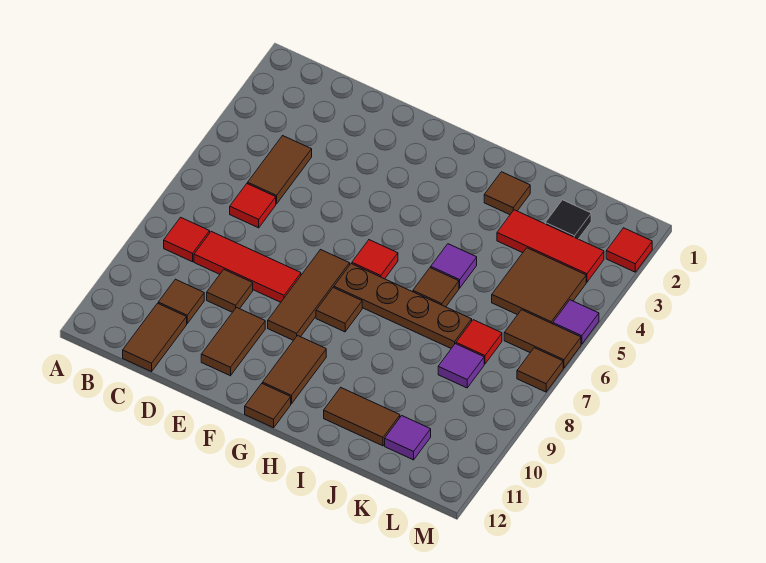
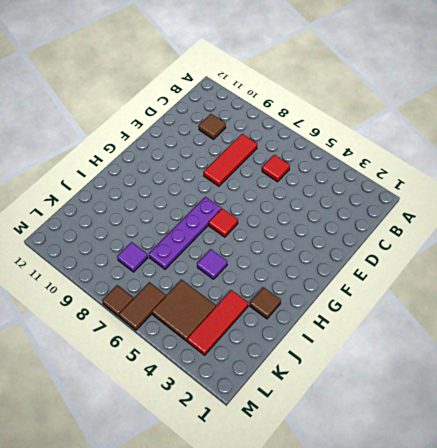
purple 1x4 plate [149,197,221,269] -> brown 1x4 plate [334,264,472,348]
none -> red 1x1 tile [164,217,210,262]
none -> brown 1x2 tile [248,136,312,204]
none -> brown 1x2 tile [123,303,187,372]

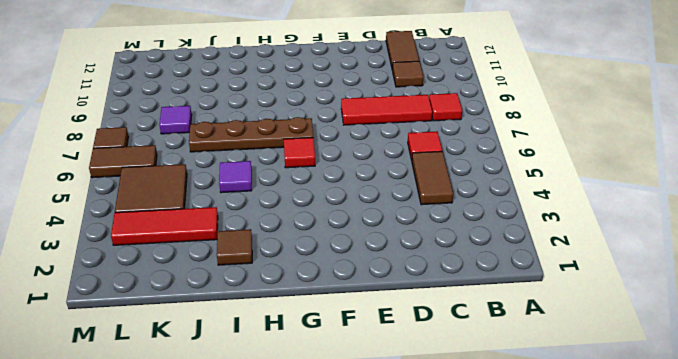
none -> brown 1x1 tile [207,270,253,312]
none -> brown 1x2 tile [201,307,265,376]
none -> brown 1x3 tile [268,250,350,340]

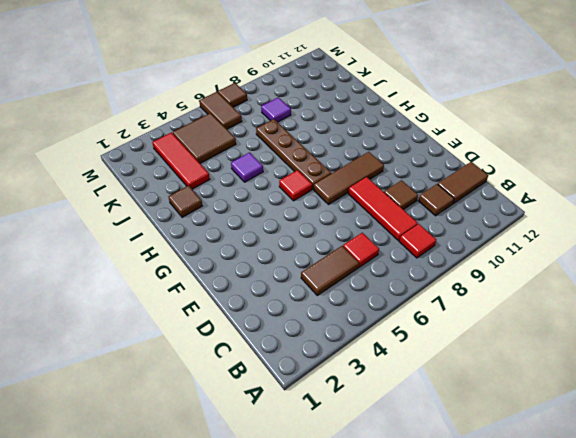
none -> brown 1x2 tile [201,307,265,376]
none -> brown 1x1 tile [316,288,362,332]
none -> brown 1x2 tile [263,336,326,404]

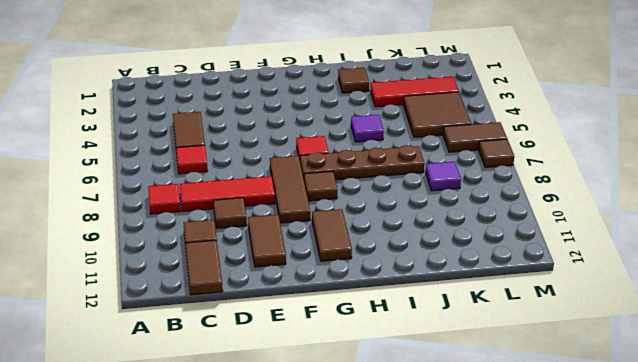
none -> brown 1x1 tile [245,383,291,428]
none -> brown 1x1 tile [413,268,459,307]
none -> brown 1x2 tile [324,388,400,446]

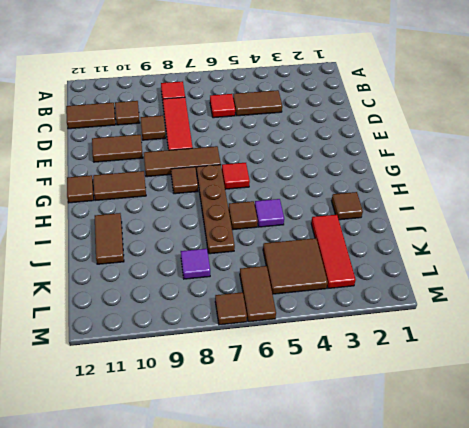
none -> black 1x1 tile [545,200,591,239]
none -> red 1x1 tile [456,320,502,364]
none -> purple 1x1 tile [385,416,431,460]

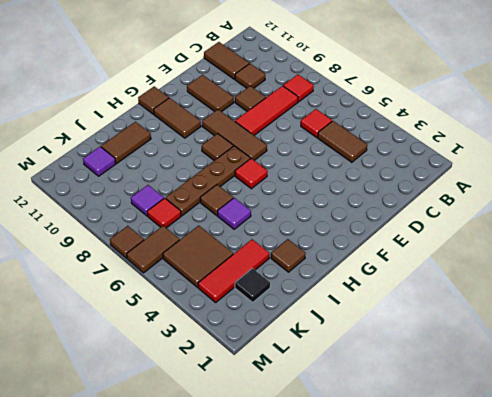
none -> red 1x1 tile [606,228,652,272]
none -> purple 1x1 tile [553,300,599,344]

